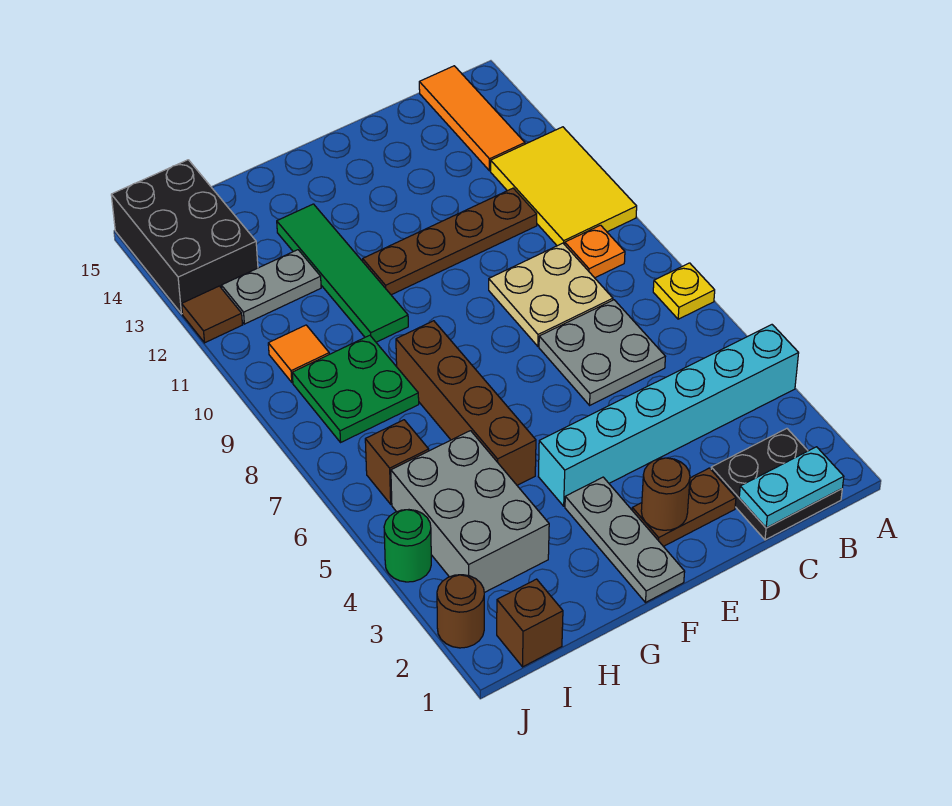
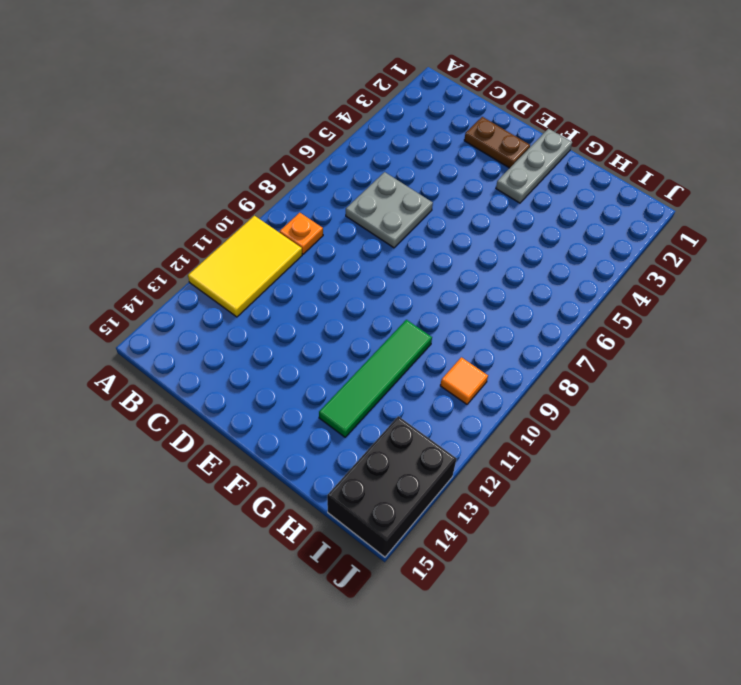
none -> cyan 1x6 brick [538,325,799,506]
none -> yellow 1x1 plate [653,263,715,319]
none -> black 2x2 plate [711,429,842,540]

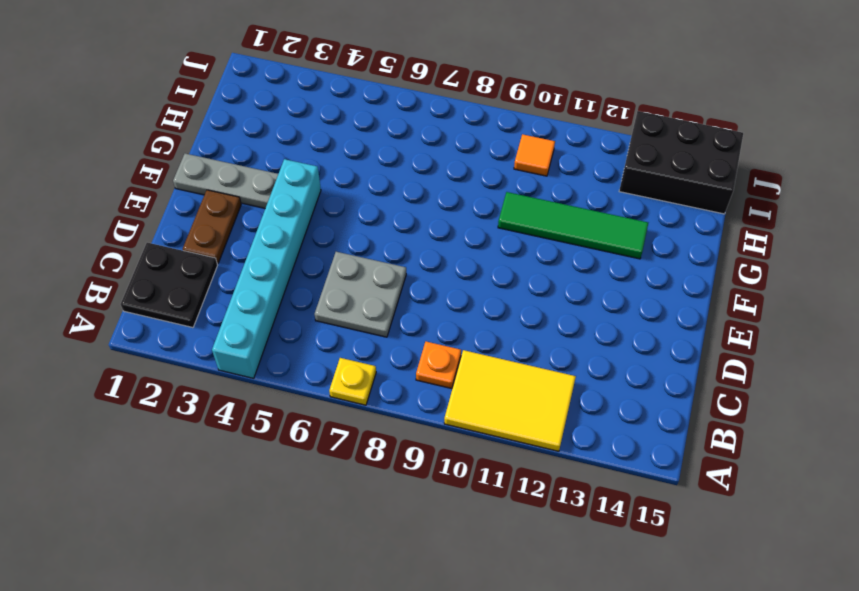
none -> orange 1x3 tile [419,66,525,171]
none -> tan 2x2 plate [489,243,613,346]
none -> brown 1x4 plate [363,188,537,295]

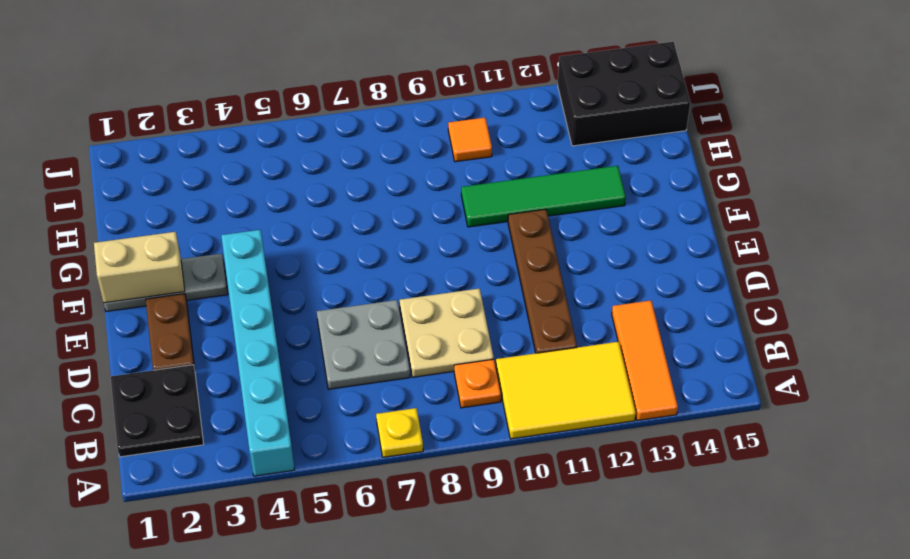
orange 1x3 tile [612,301,678,421] -> orange 1x3 tile turned to [419,66,525,171]
tan 1x2 brick [94,232,185,303] -> none
none -> brown 1x4 brick [396,321,536,485]
none -> grey 2x3 brick [391,431,549,593]
none -> green 2x2 plate [292,335,419,442]

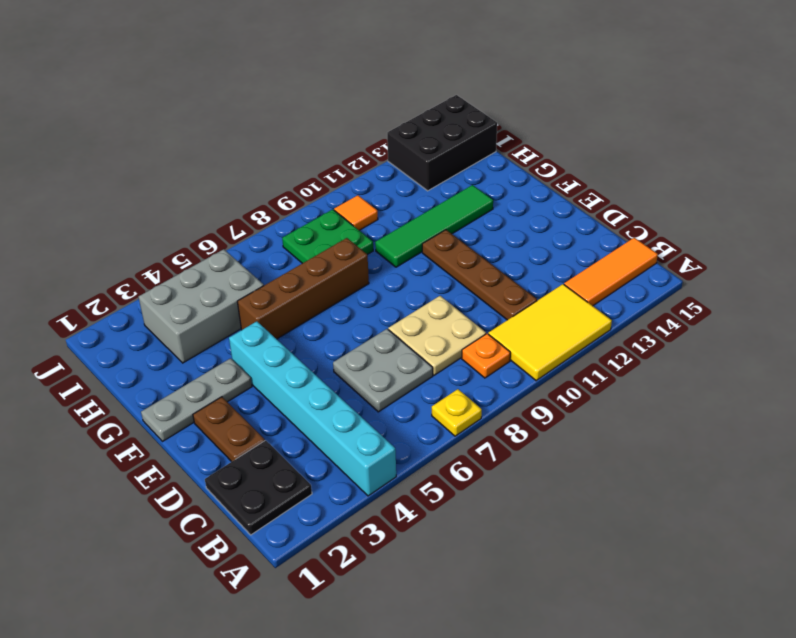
none -> grey 1x2 plate [221,250,321,324]
none -> brown 1x1 brick [497,579,563,667]
none -> brown 1x1 brick [365,420,429,504]

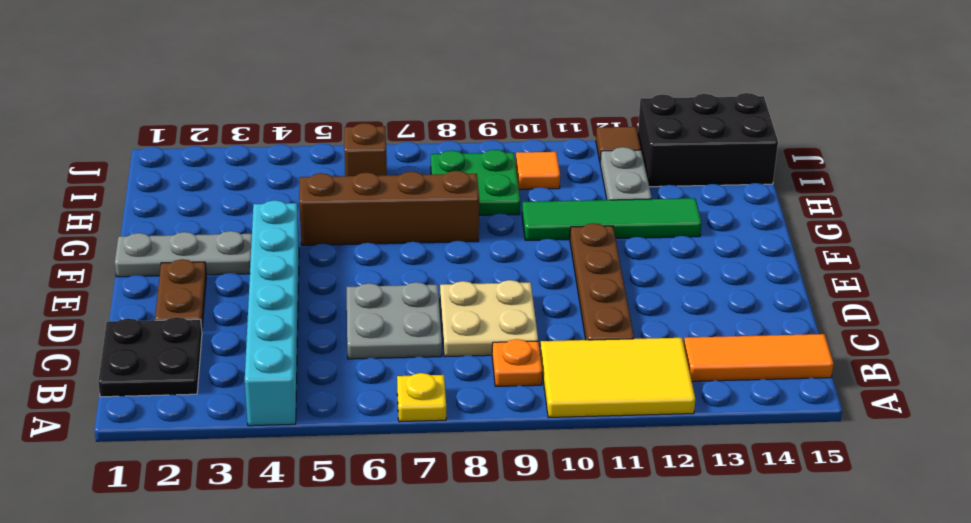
none -> grey 2x3 brick [391,431,549,593]
none -> brown 1x1 brick [497,579,563,667]
none -> brown 1x1 round brick [437,575,484,648]

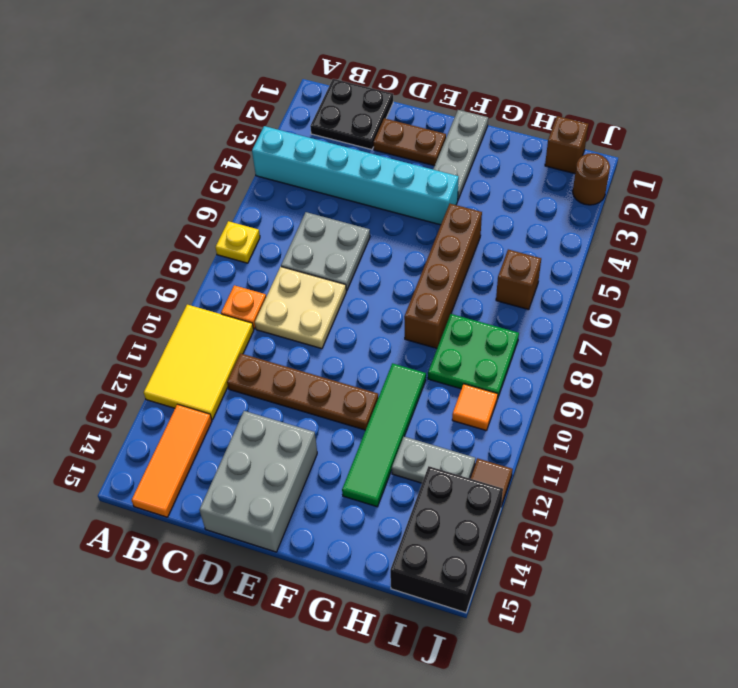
grey 2x3 brick [200,411,317,552] -> grey 2x3 brick moved to [391,431,549,593]
none -> green 1x1 round brick [384,510,431,582]
none -> cyan 1x2 plate [739,447,844,528]
none -> brown 1x1 round brick [641,458,690,530]

